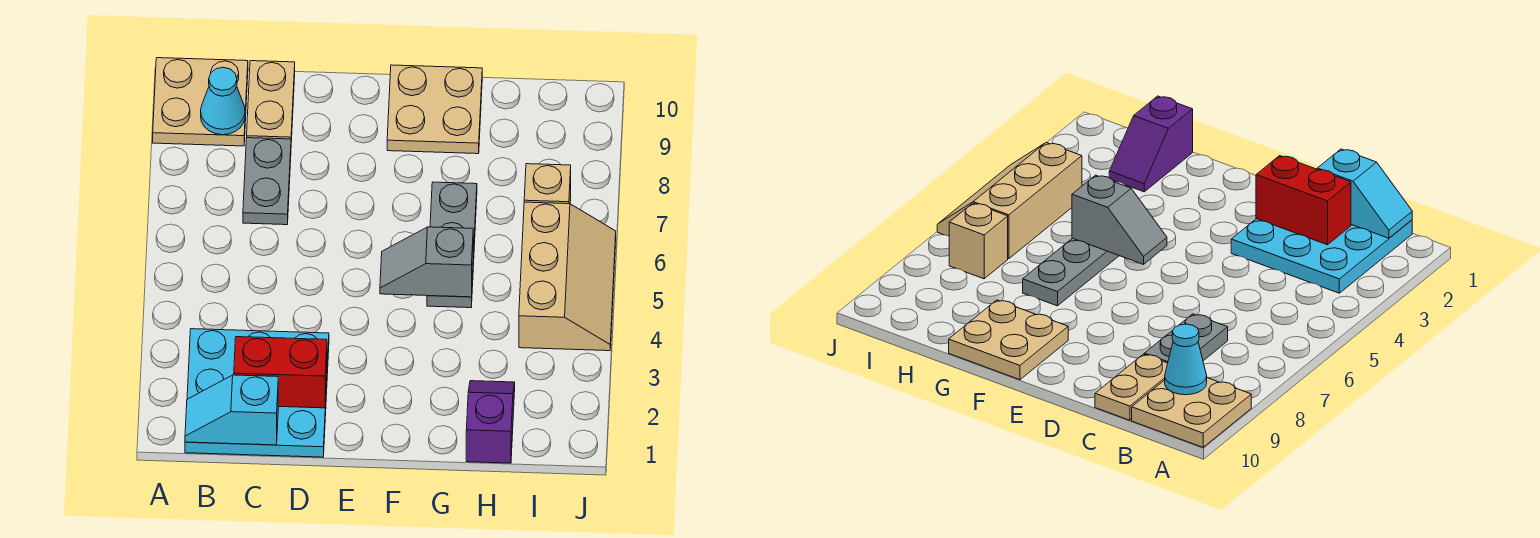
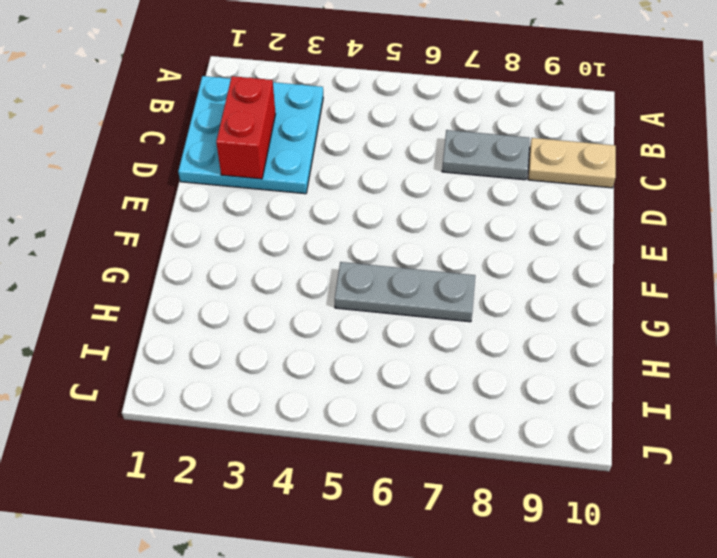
none -> tan 2x2 plate [153,58,248,146]
none -> tan 2x2 plate [387,65,482,154]
none -> purple 1x2 slope [466,381,515,463]

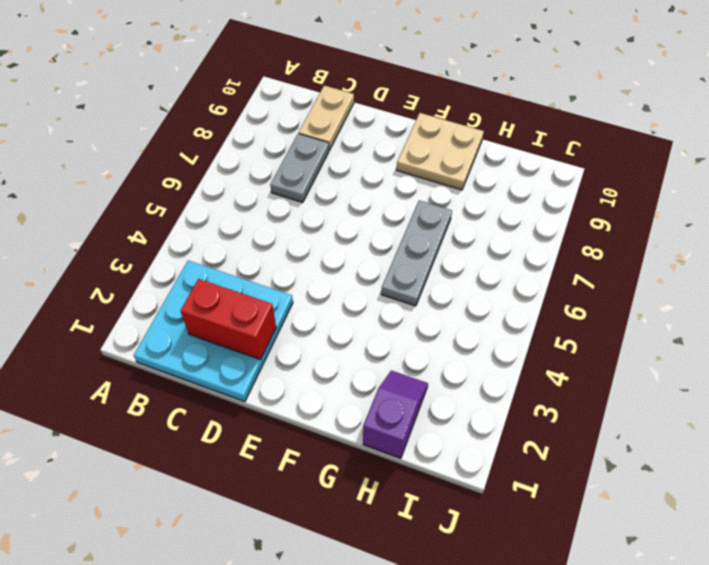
none -> tan 2x2 plate [153,58,248,146]
none -> tan 2x3 slope [519,202,616,351]
none -> tan 1x1 brick [524,164,571,204]

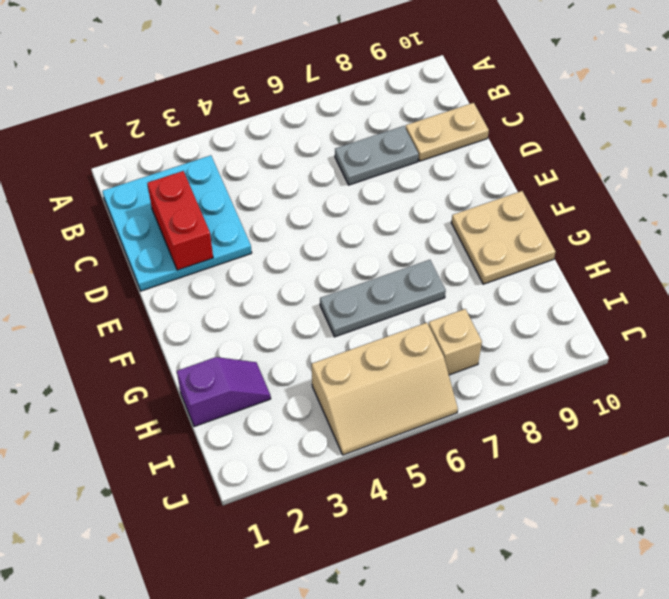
none -> tan 2x2 plate [153,58,248,146]
none -> cyan 1x2 slope [185,375,278,445]
none -> cyan 1x1 cone [201,67,245,135]

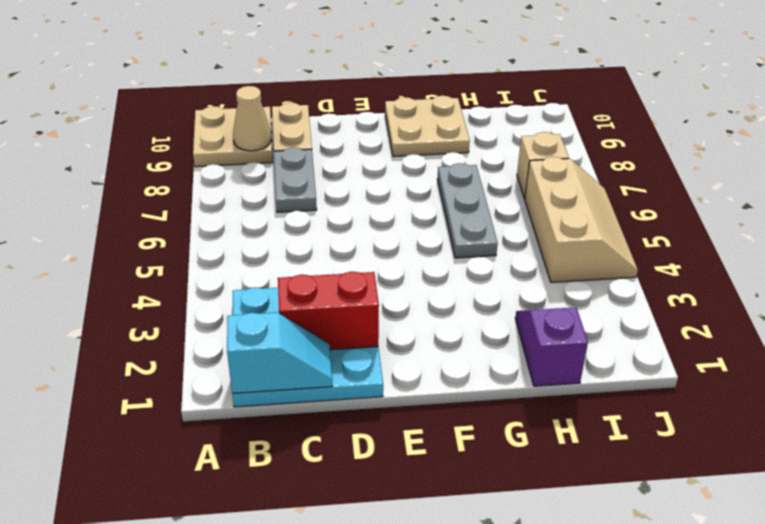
cyan 1x2 slope [227,313,332,393] -> cyan 1x2 slope turned to [185,375,278,445]
tan 1x1 cone [233,86,271,151] -> cyan 1x1 cone [201,67,245,135]
none -> grey 1x2 slope [380,227,473,297]

